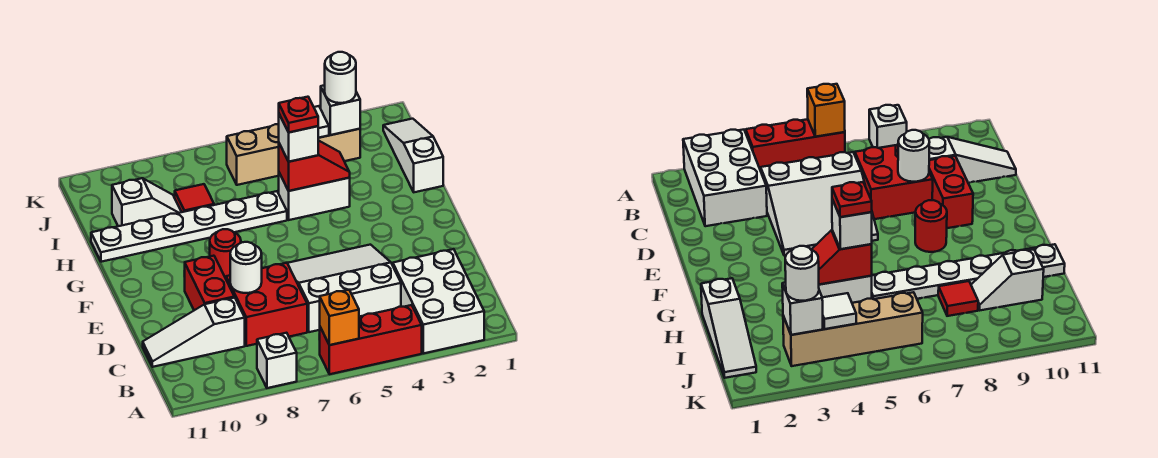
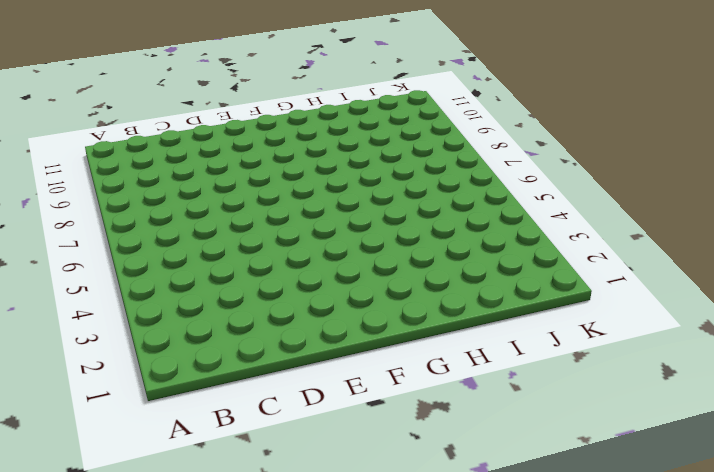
none -> white 2x3 brick [393,249,484,353]
none -> red 1x3 brick [320,305,422,374]
none -> white 1x1 brick [257,333,297,388]

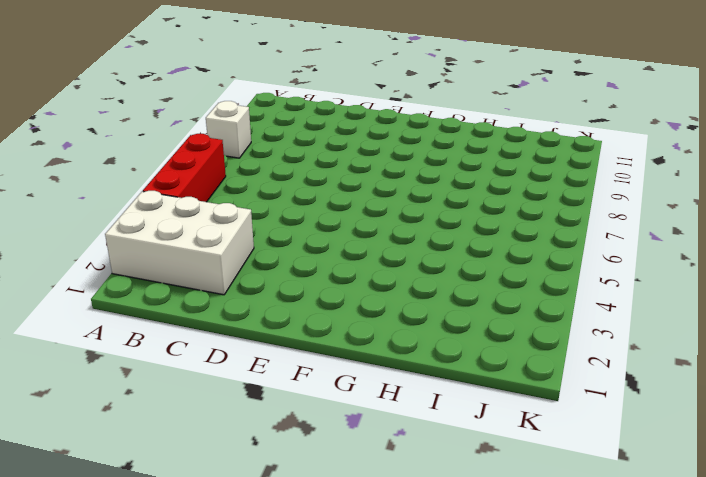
none -> white 3x3 slope [288,245,401,332]
none -> red 2x2 brick [226,263,307,346]
none -> white 1x3 slope [143,298,245,367]

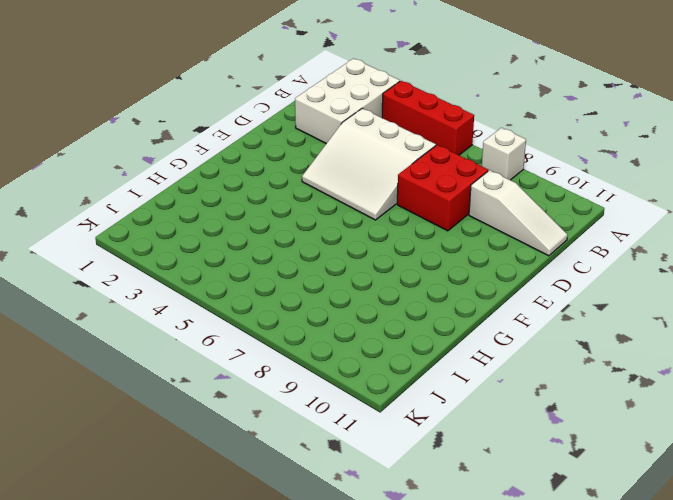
none -> red 1x2 brick [184,256,234,310]
none -> red 1x1 round brick [210,229,241,278]
none -> white 1x3 slope [383,119,443,192]

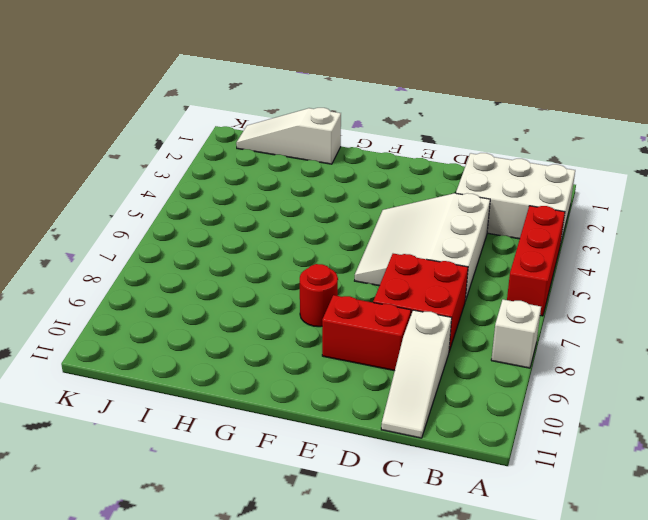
none -> white 1x2 brick [279,173,350,220]
none -> white 1x6 plate [91,191,287,262]
none -> red 1x1 tile [175,184,214,212]

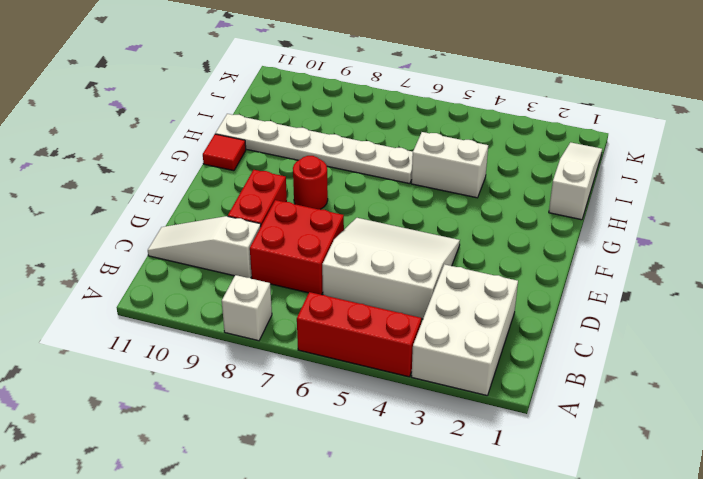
red 1x1 tile [203,134,246,171] -> red 1x1 tile moved to [175,184,214,212]
none -> white 1x2 slope [112,178,181,226]
none -> tan 1x4 brick [227,124,360,185]
none -> orange 1x1 brick [320,290,359,345]

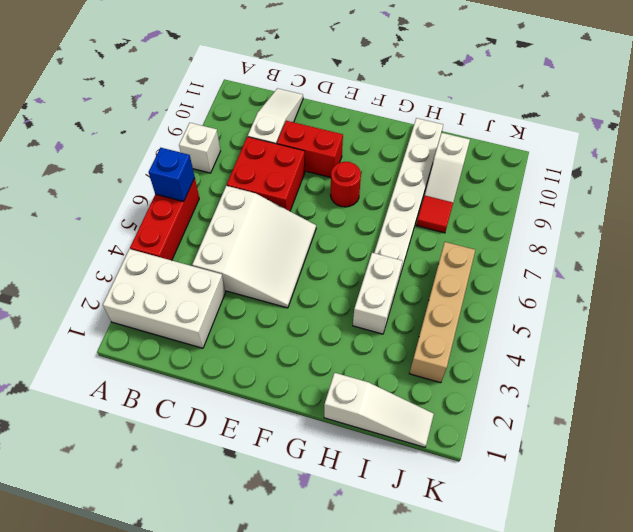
blue 1x1 brick [149,148,195,201] -> orange 1x1 brick [320,290,359,345]
none -> white 1x1 round brick [230,242,262,293]
none -> red 1x2 slope [279,140,350,191]
none -> white 1x1 brick [321,85,360,135]

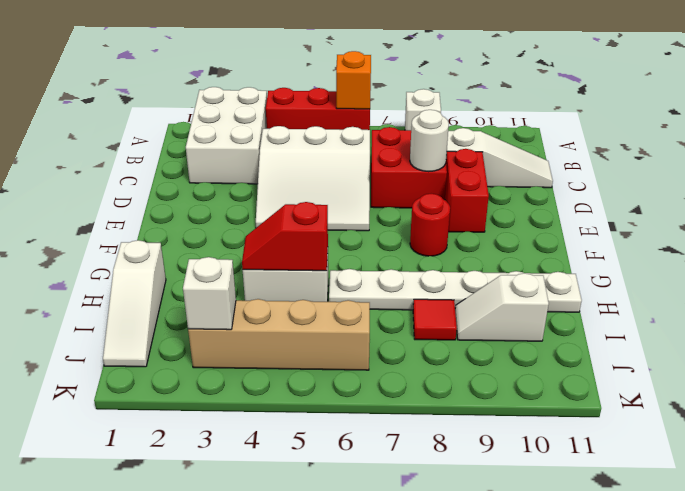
none -> white 1x1 tile [314,106,329,138]
none -> white 1x1 brick [279,114,318,162]
none -> white 1x1 round brick [325,52,356,103]

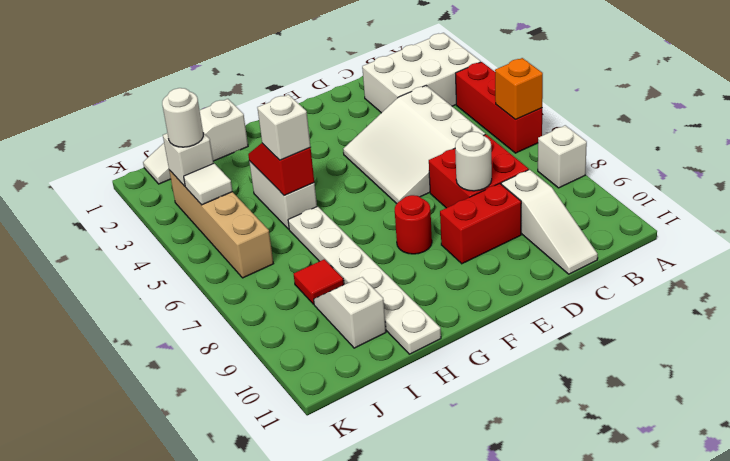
none -> red 1x1 plate [279,97,318,132]

